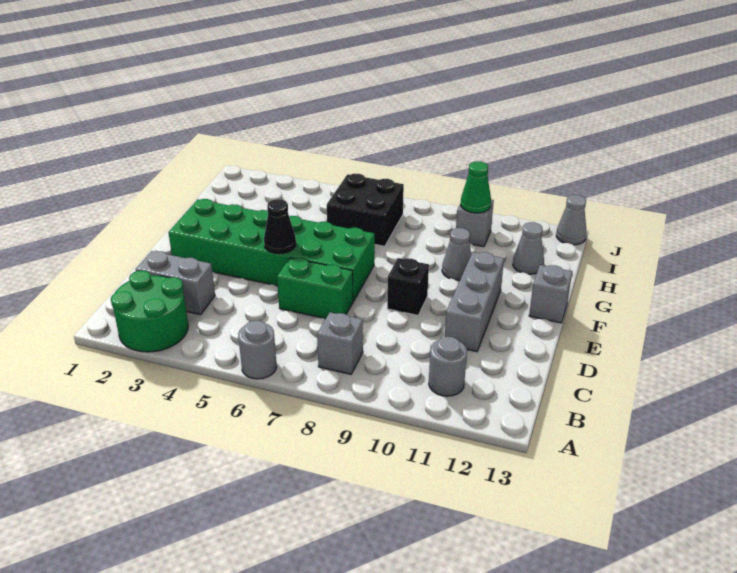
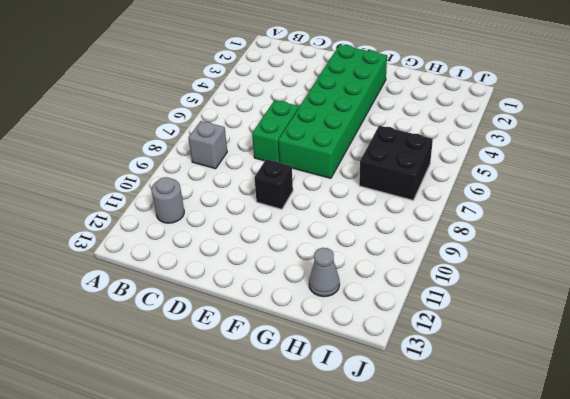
none -> green 2x2 round brick [111,271,188,352]
none -> grey 1x1 round brick [238,321,277,379]
none -> grey 1x2 brick [135,251,215,315]

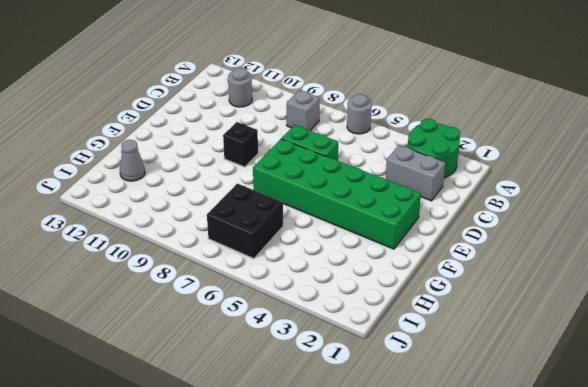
none -> grey 1x3 brick [445,252,504,352]
none -> grey 1x1 brick [529,265,572,323]
none -> grey 1x1 cone [442,228,471,280]

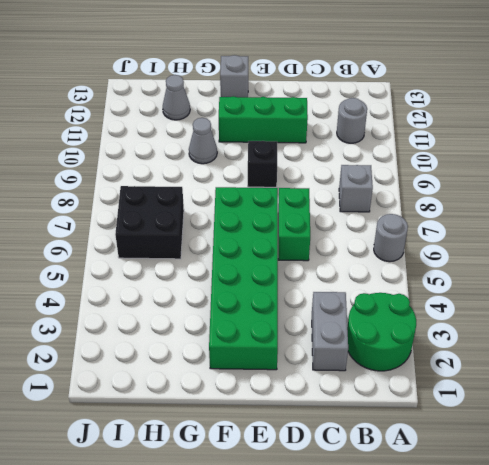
green 1x3 brick [219,96,308,143] -> grey 1x3 brick [445,252,504,352]
none -> grey 1x1 brick [456,200,494,247]
none -> grey 1x1 cone [556,195,587,245]
none -> black 1x1 cone [264,199,296,254]

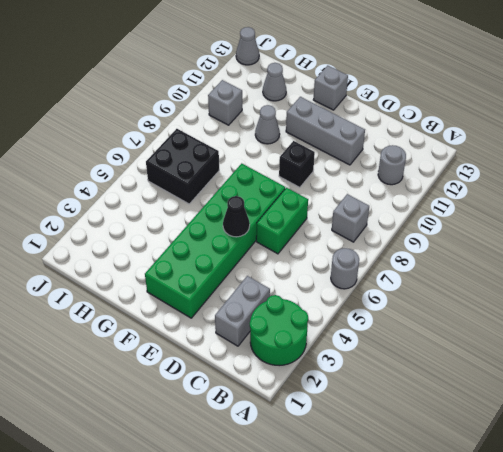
none -> green 1x1 cone [461,161,491,213]

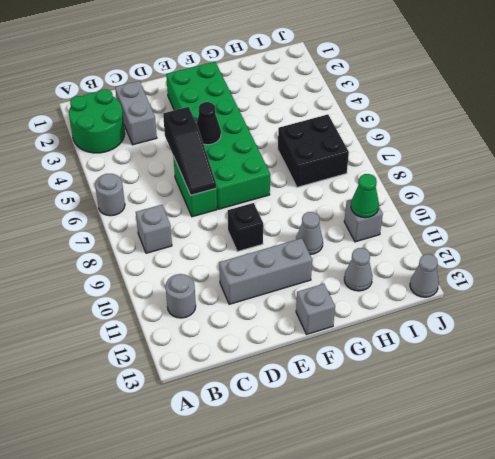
black 1x3 slope [163,107,216,195] -> none

